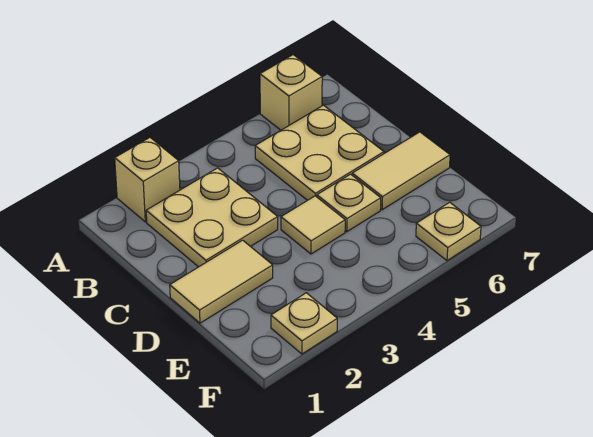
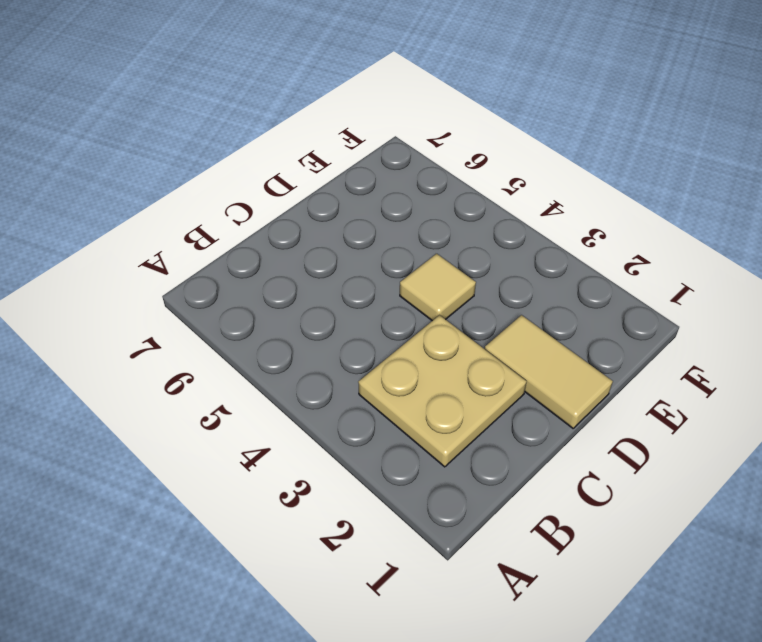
none -> tan 1x1 brick [115,138,180,222]
none -> tan 1x1 brick [260,55,322,130]

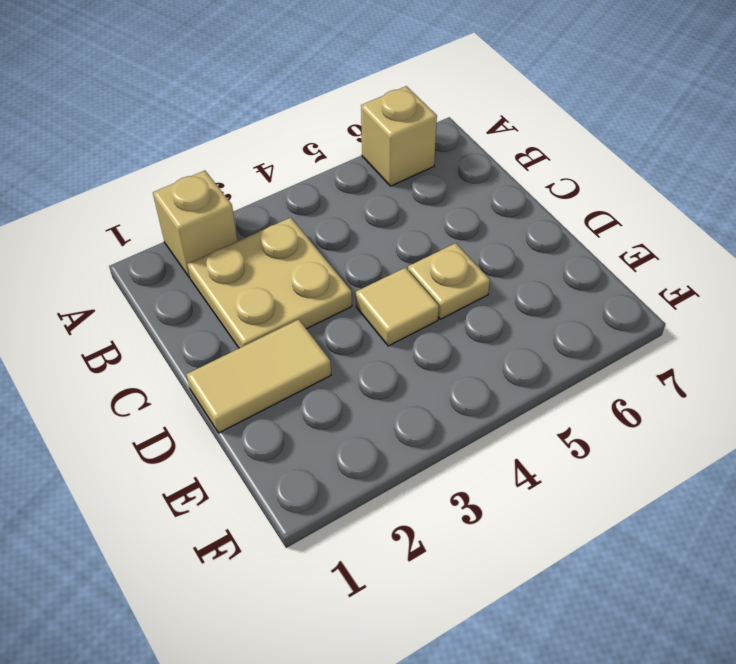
none -> tan 2x2 plate [255,105,384,200]
none -> tan 1x2 tile [352,132,450,210]

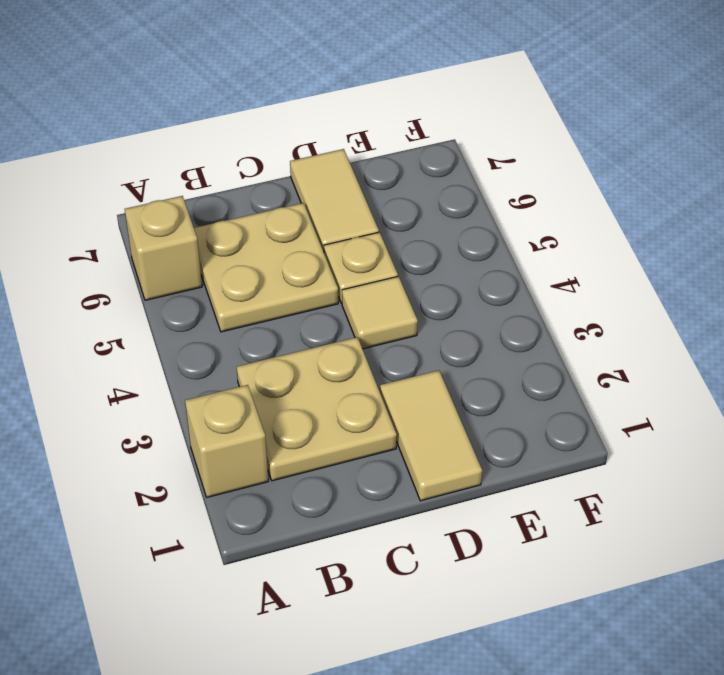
none -> tan 1x1 plate [271,293,337,354]
none -> tan 1x1 plate [416,202,481,261]

